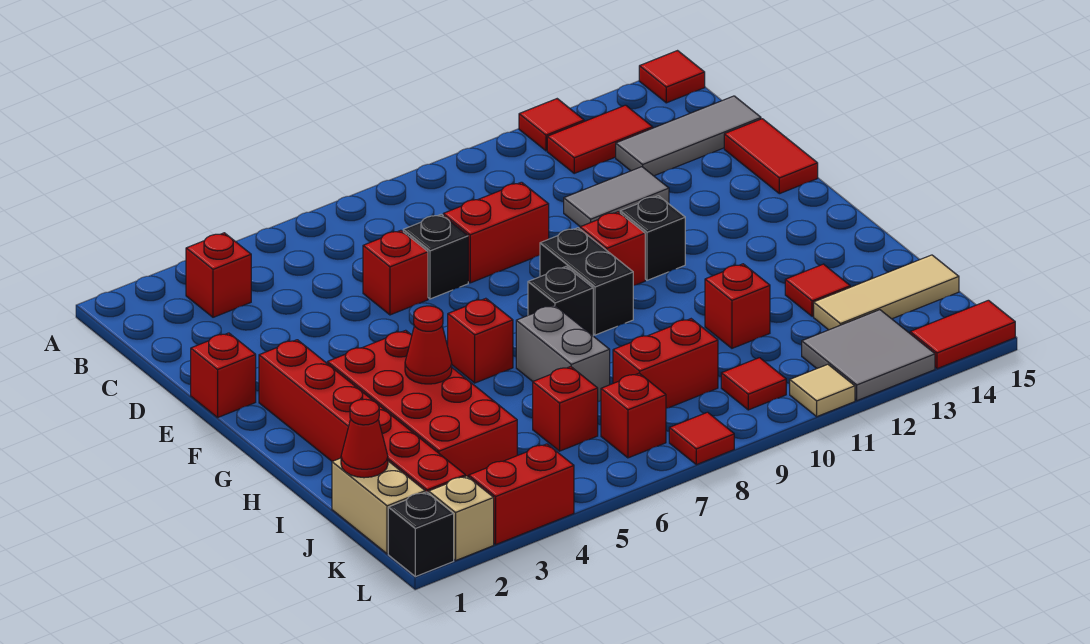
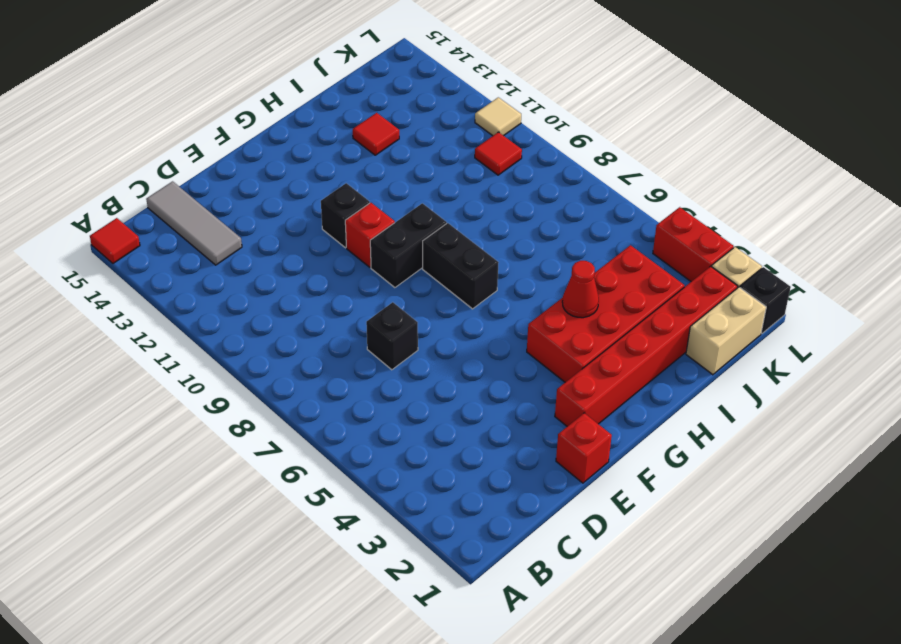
black 1x2 brick [423,223,499,309] -> black 1x1 brick [528,266,593,336]
none -> red 1x1 tile [519,99,584,151]
none -> red 1x1 brick [186,233,251,317]
none -> red 1x2 tile [547,105,653,173]
none -> red 1x1 brick [363,230,428,315]

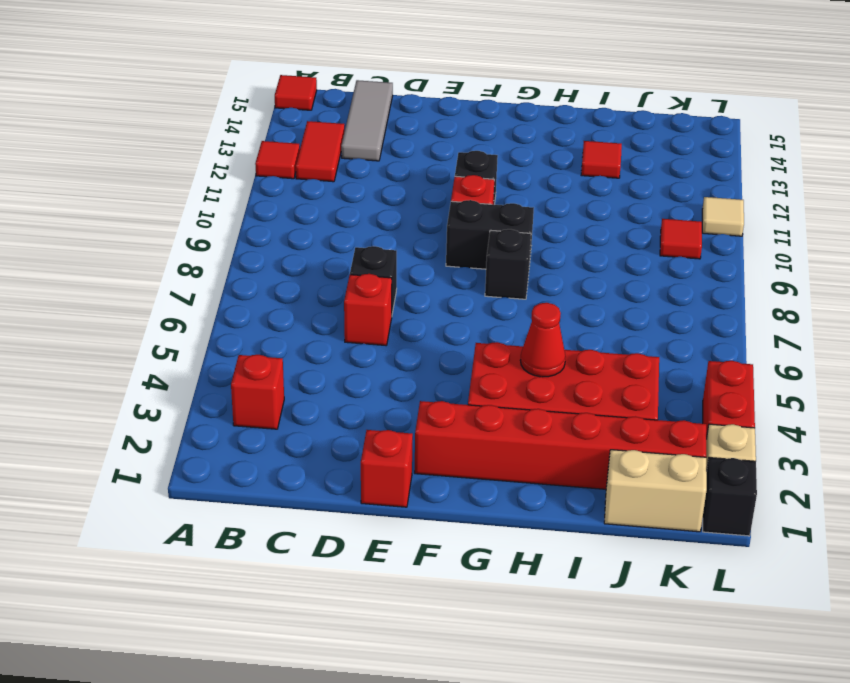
none -> red 1x2 brick [443,182,549,283]
none -> grey 1x2 tile [564,167,669,227]
none -> red 1x2 tile [724,119,818,194]
none -> red 1x1 brick [448,298,513,383]

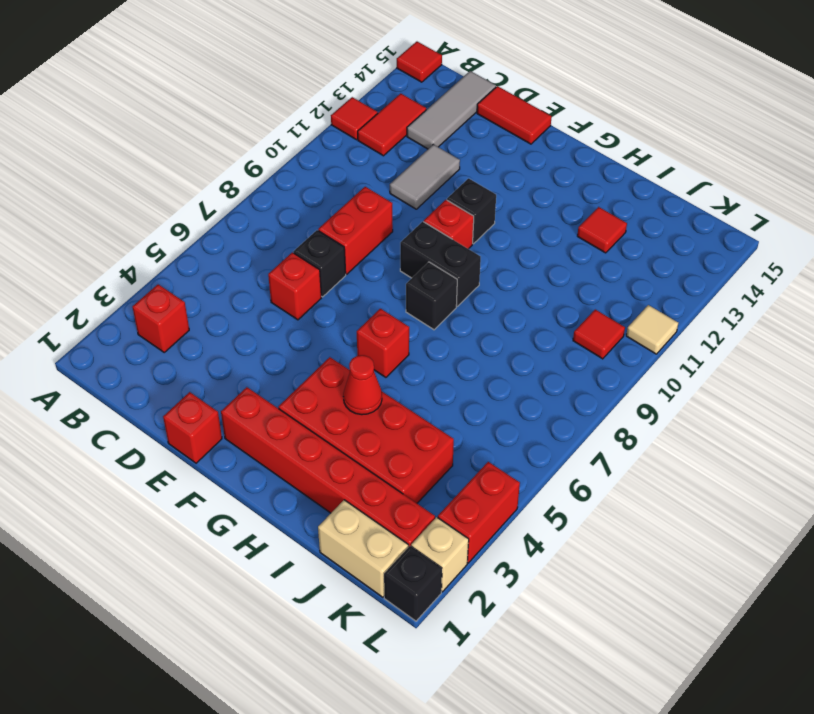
none -> grey 1x2 brick [516,305,610,402]
none -> red 1x1 brick [705,264,770,348]
none -> red 1x1 brick [533,367,598,451]
none -> red 1x2 brick [613,319,718,408]

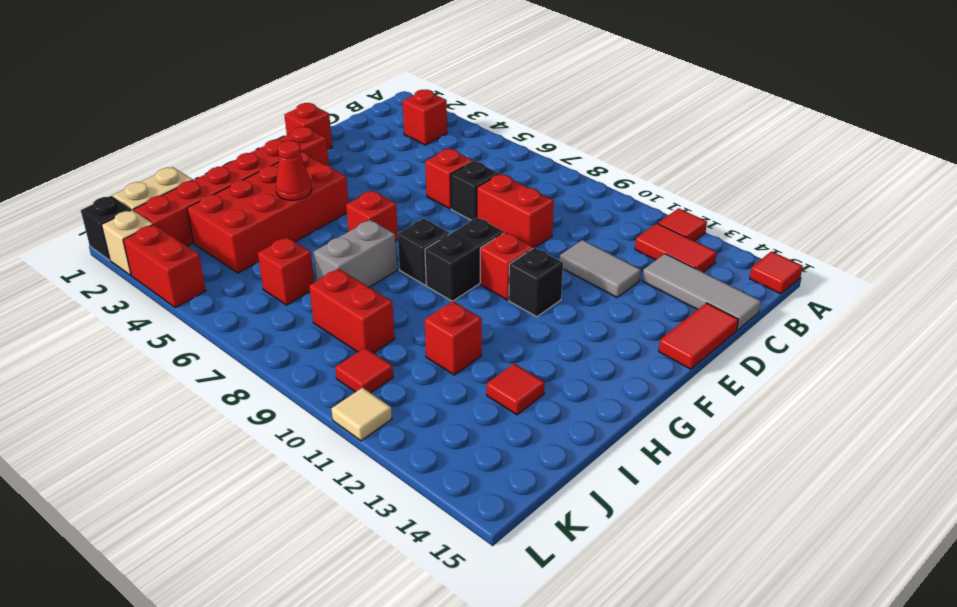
none -> tan 1x3 tile [814,255,959,330]
none -> red 1x1 brick [601,373,666,458]
none -> grey 2x2 tile [802,310,935,401]
none -> red 1x1 tile [669,412,734,465]

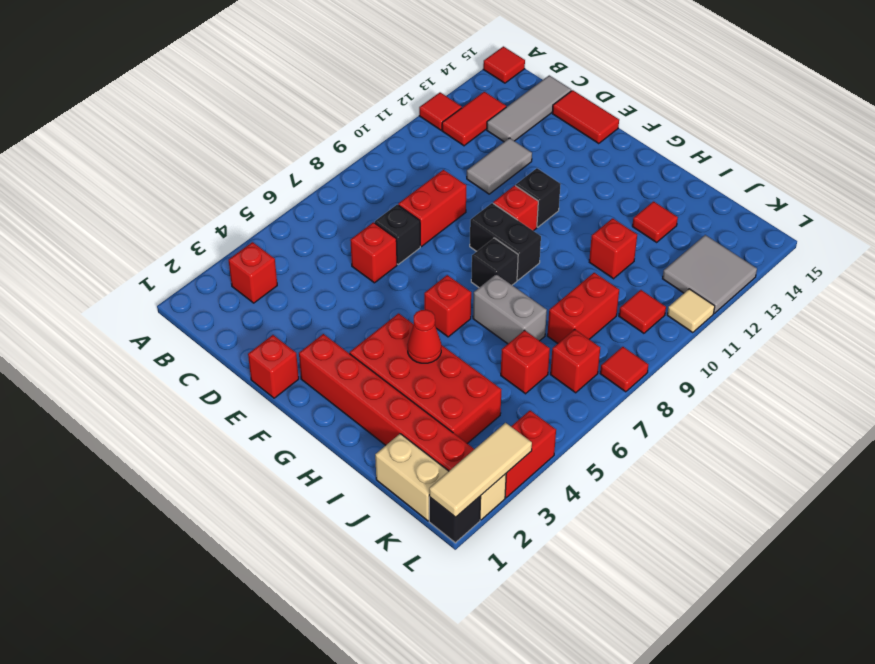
tan 1x3 tile [429,423,532,517] -> tan 1x3 tile moved to [814,255,959,330]
none -> red 1x2 tile [910,300,1015,369]
none -> red 1x1 cone [341,399,388,478]

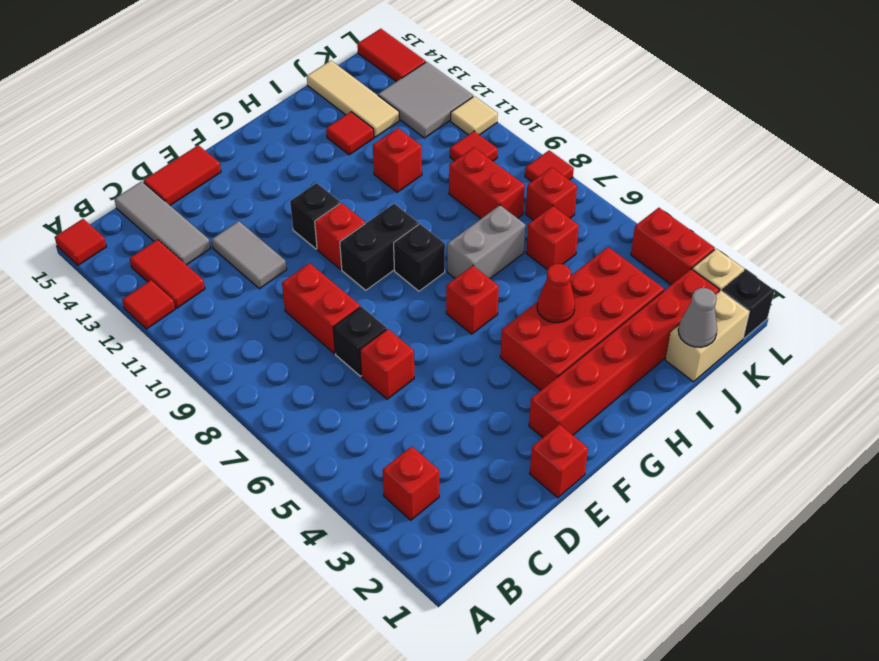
grey 1x1 cone [678,288,717,347] -> red 1x1 cone [341,399,388,478]

